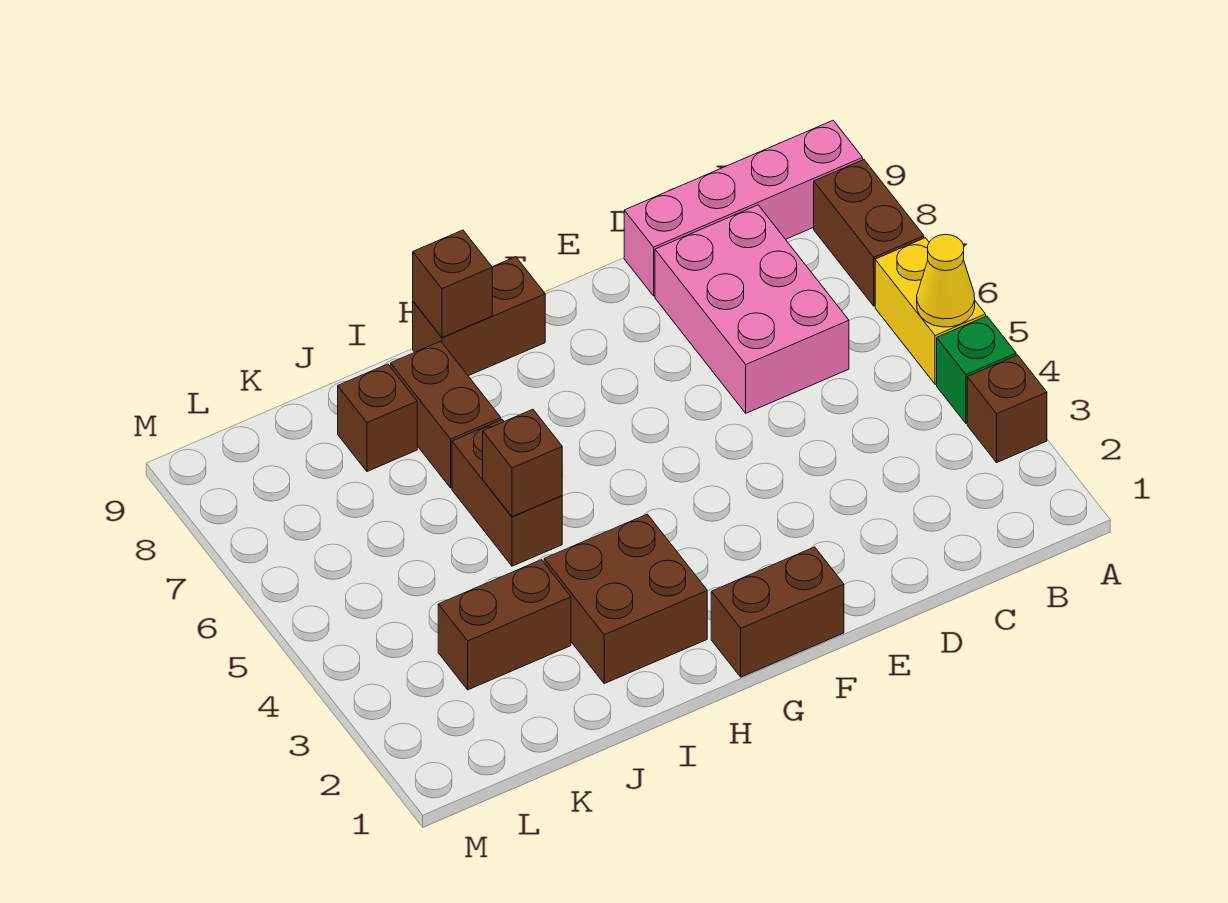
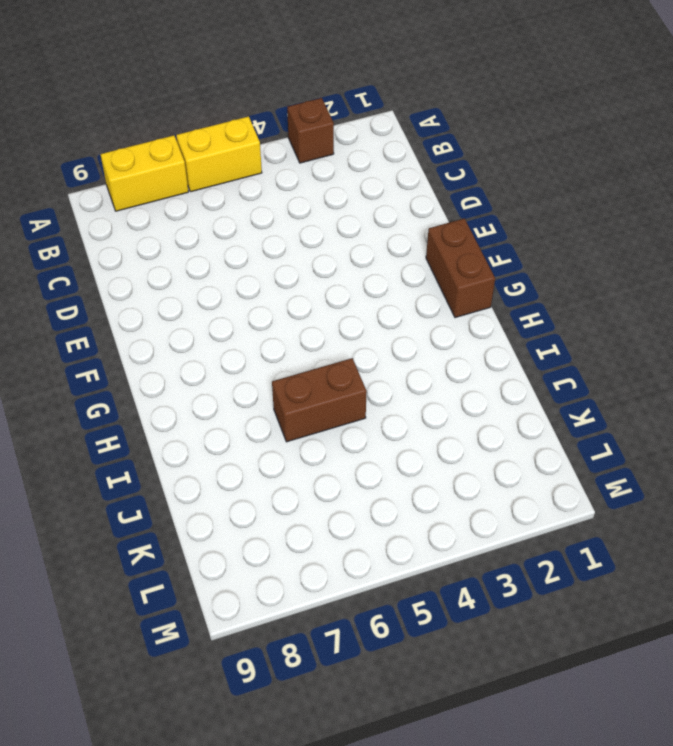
yellow 1x2 brick [100,135,188,211] -> brown 1x2 brick [814,160,924,306]
none -> green 1x1 brick [937,316,1016,423]
none -> pink 1x4 brick [624,121,863,296]
none -> pink 2x3 brick [655,205,849,413]

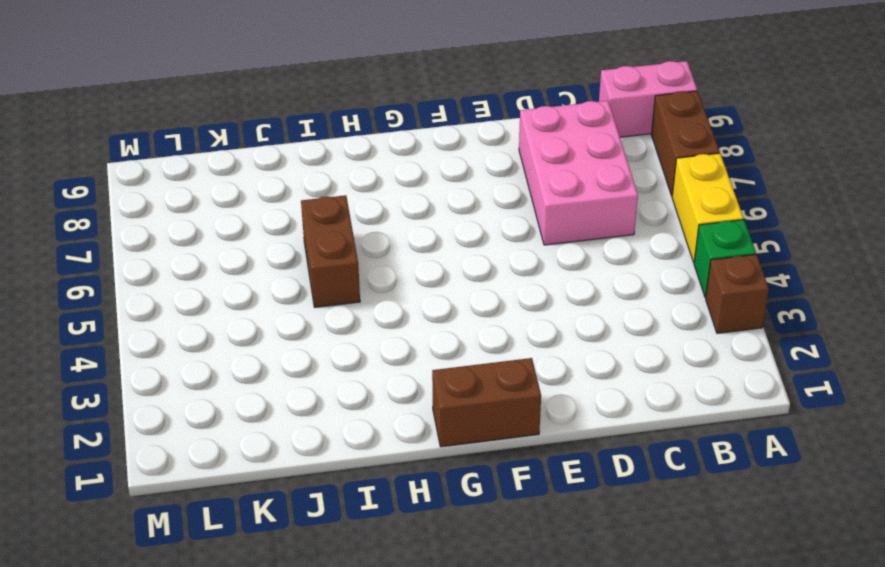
pink 1x2 brick [599,61,697,137] -> pink 1x4 brick [624,121,863,296]
none -> brown 1x2 brick [413,257,545,376]
none -> brown 2x2 brick [544,514,707,683]
none -> brown 1x2 brick [391,341,501,488]

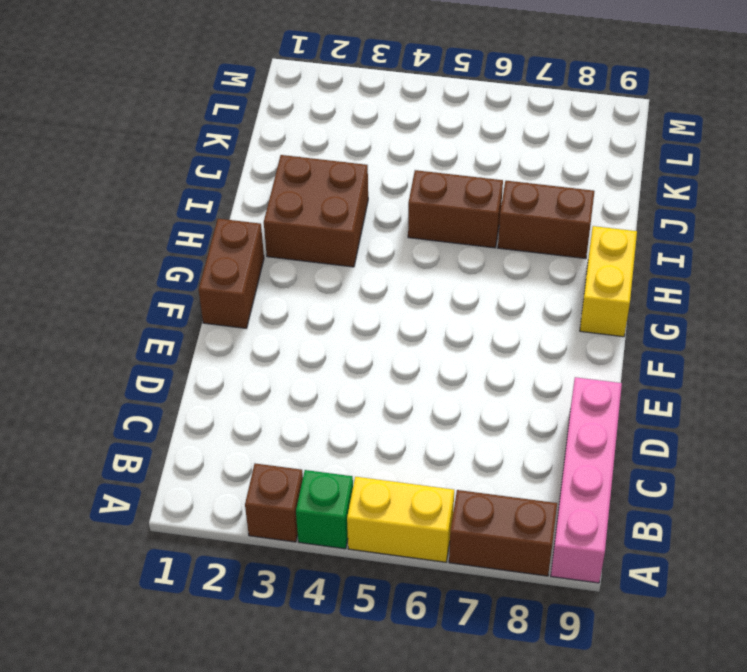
yellow 1x2 brick [580,226,637,337] -> brown 1x2 brick [413,257,545,376]
none -> pink 2x3 brick [655,205,849,413]
none -> brown 1x2 brick [438,560,571,690]
none -> brown 1x1 brick [338,364,417,471]

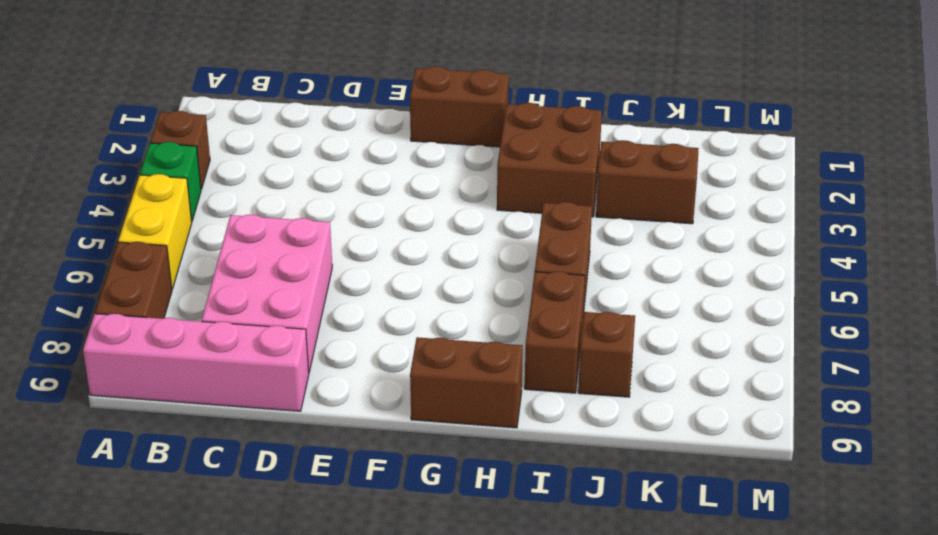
none -> yellow 1x1 cone [917,234,975,327]
none -> brown 1x1 brick [413,230,492,338]
none -> brown 1x1 brick [483,409,562,517]

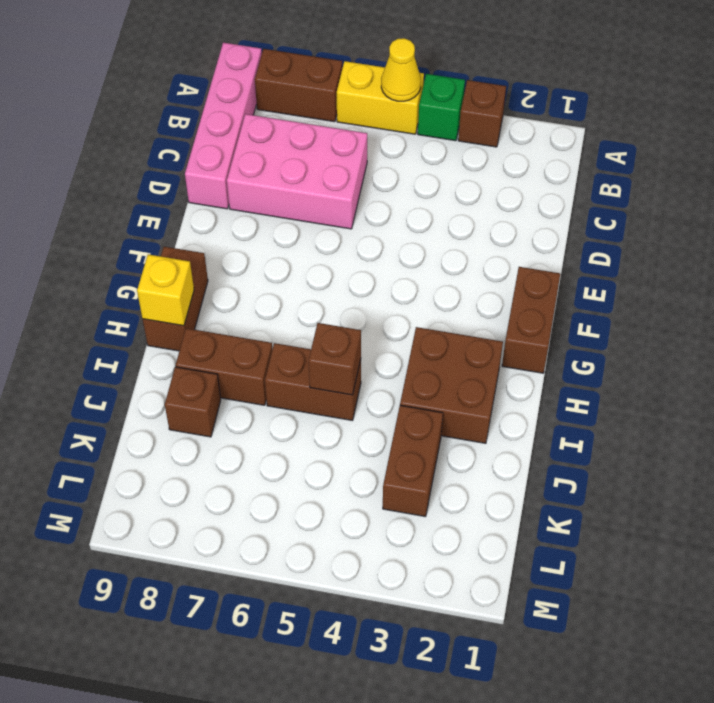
yellow 1x1 brick [137,254,194,326] -> brown 1x1 brick [413,230,492,338]

